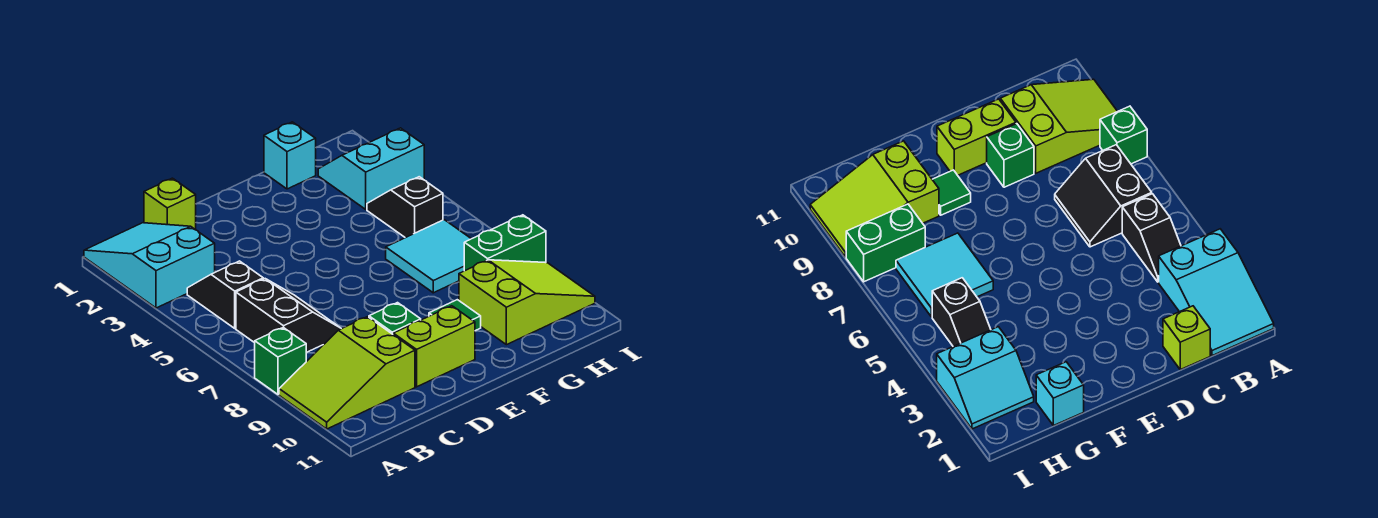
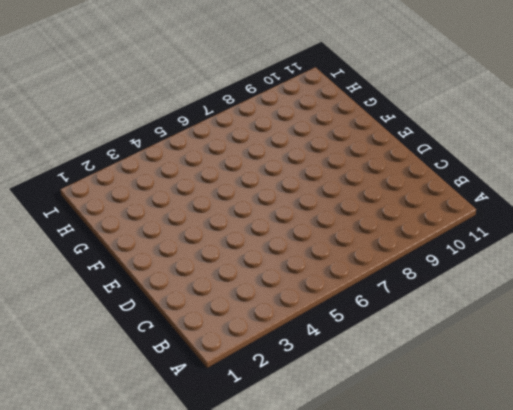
none -> cyan 2x3 slope [84,223,215,308]
none -> green 1x1 brick [255,327,306,394]
none -> lime 2x3 slope [279,317,415,429]

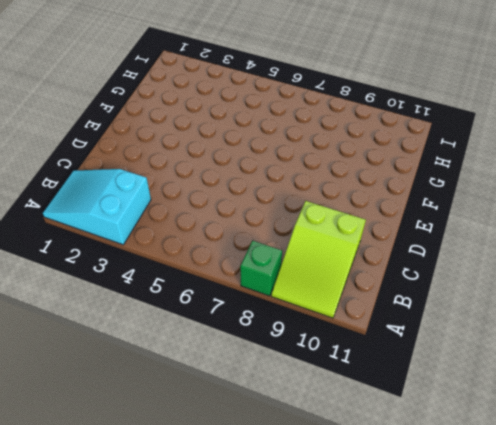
none -> black 1x2 slope [187,261,263,328]
none -> black 2x2 slope [236,279,341,353]
none -> lime 1x1 brick [144,178,196,230]

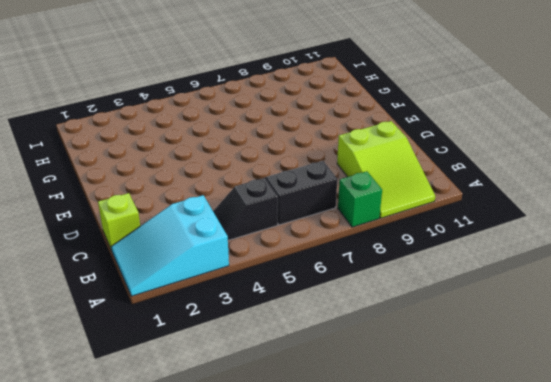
none -> green 1x1 brick [369,303,421,334]
none -> lime 1x2 brick [393,306,475,387]
none -> green 1x1 tile [429,300,481,331]

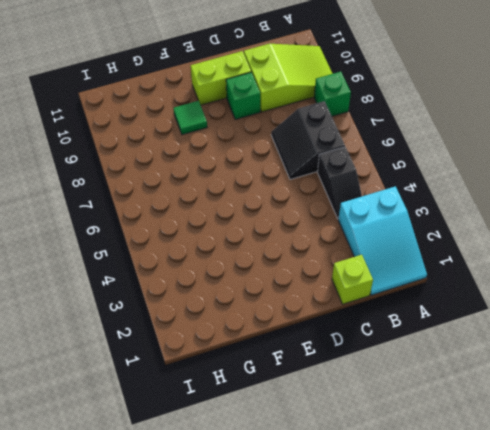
none -> cyan 1x1 brick [264,122,316,189]
none -> cyan 2x2 tile [386,220,471,293]
none -> lime 2x3 slope [459,260,595,345]

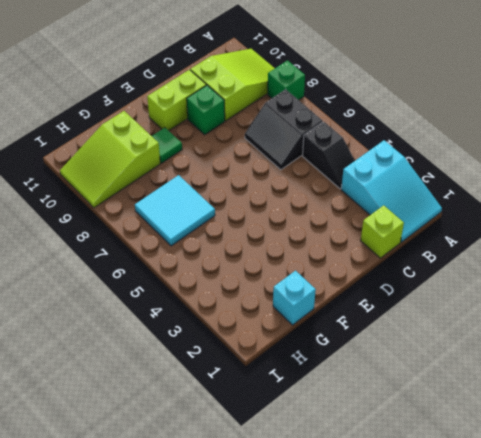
none -> cyan 2x2 slope [318,128,424,209]
none -> black 1x2 slope [367,177,443,238]
none -> green 1x2 brick [464,215,546,271]

